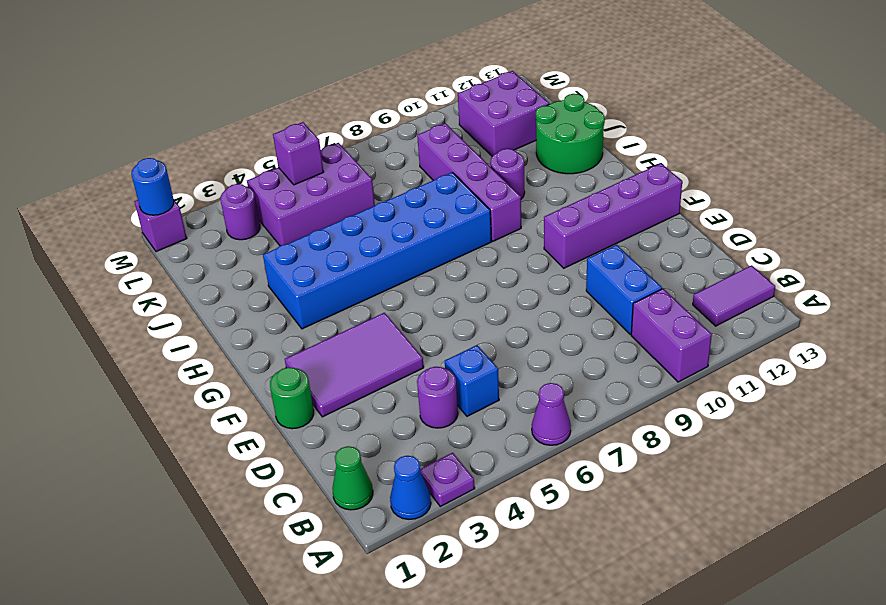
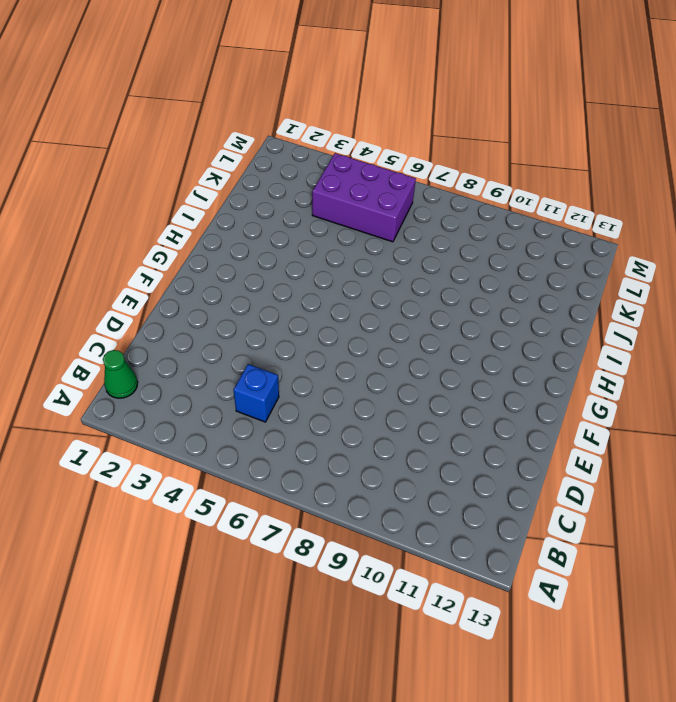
none -> blue 1x1 cone [390,456,431,519]
none -> purple 1x1 plate [420,453,475,507]
none -> purple 1x1 cone [532,383,571,445]

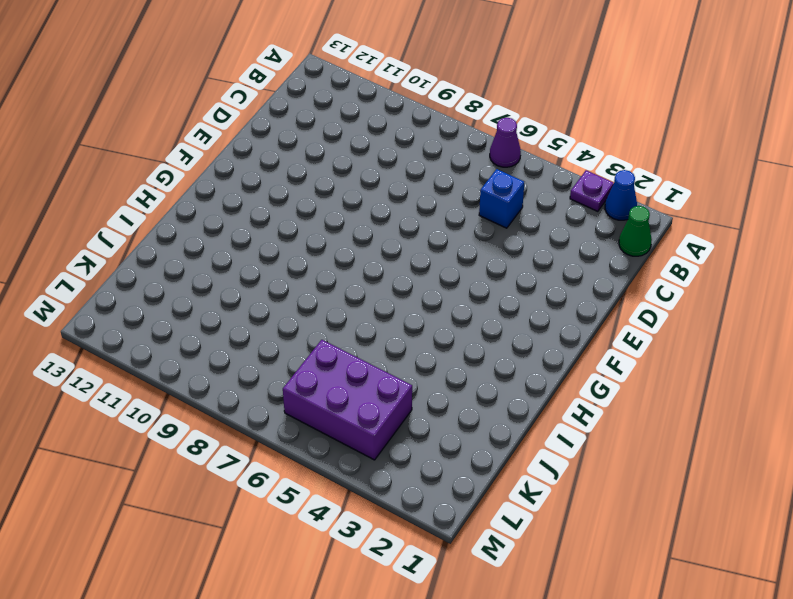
none -> purple 1x2 brick [631,289,712,382]
none -> purple 1x2 tile [693,265,775,326]
none -> purple 1x1 round brick [417,367,458,428]

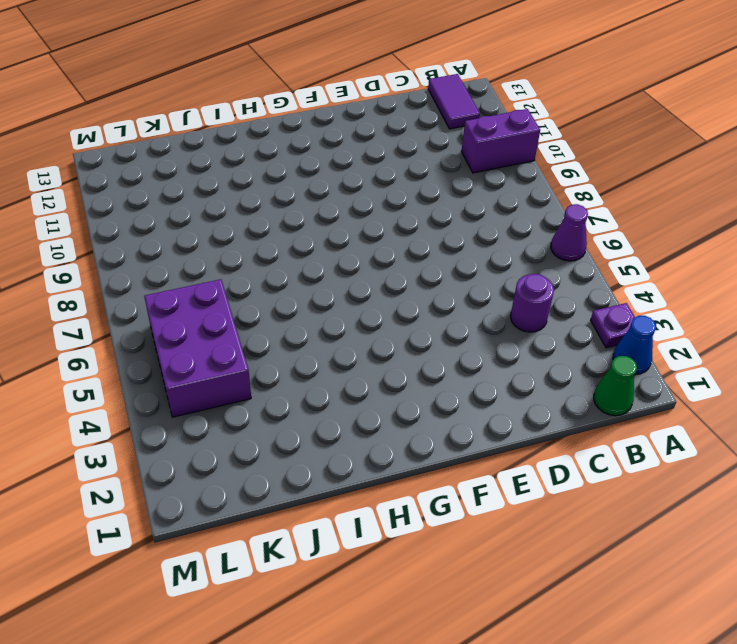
none -> blue 1x1 brick [445,345,499,416]
none -> blue 1x2 brick [586,245,662,334]
none -> green 1x1 round brick [270,367,314,429]

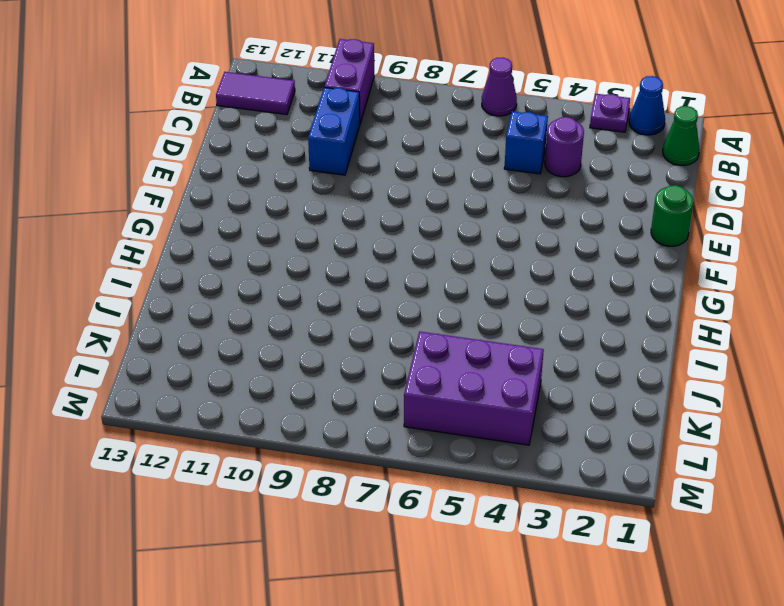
none -> purple 2x3 tile [285,313,424,417]
none -> purple 1x4 brick [544,163,682,268]
none -> blue 2x6 brick [263,172,491,329]

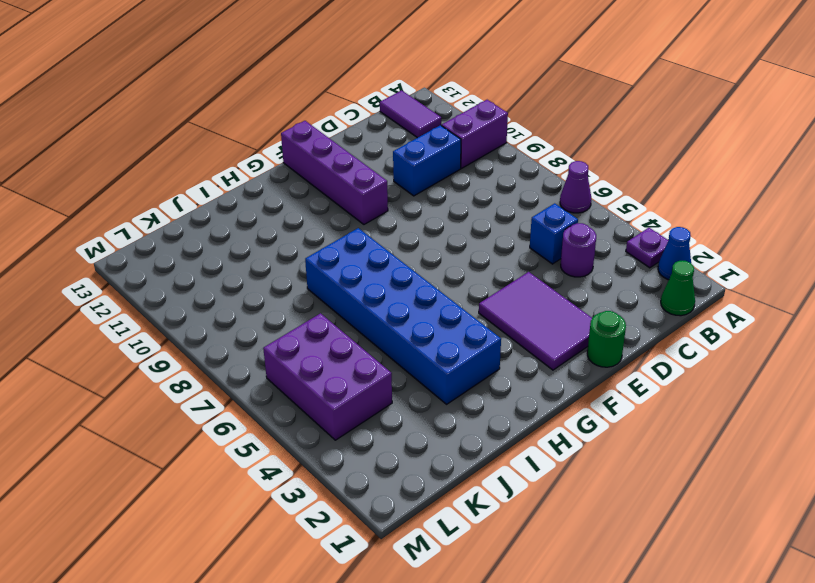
none -> purple 1x4 brick [417,123,521,241]
none -> purple 1x1 round brick [490,149,525,199]
none -> green 2x2 round brick [536,94,605,174]

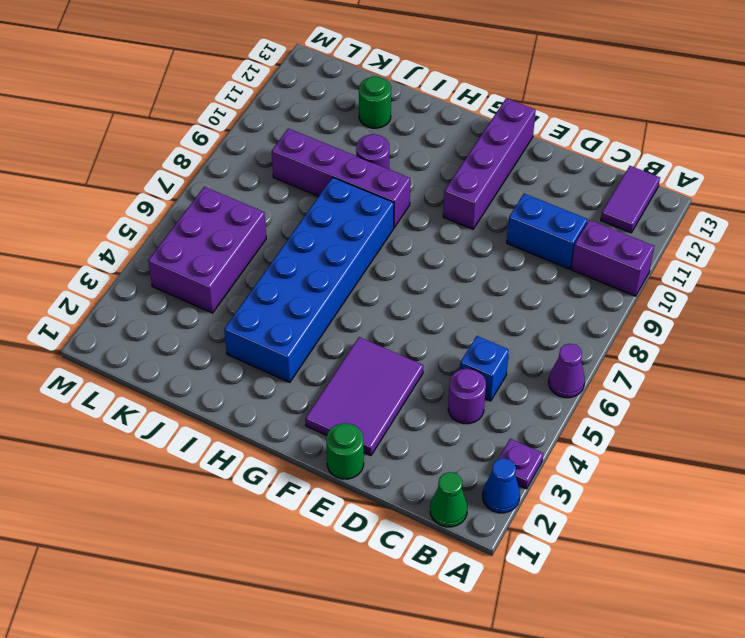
green 1x1 round brick [359,76,391,128] -> green 2x2 round brick [536,94,605,174]
none -> purple 2x2 brick [458,71,549,156]
none -> purple 1x1 round brick [220,184,260,240]
none -> purple 1x1 brick [134,200,187,252]

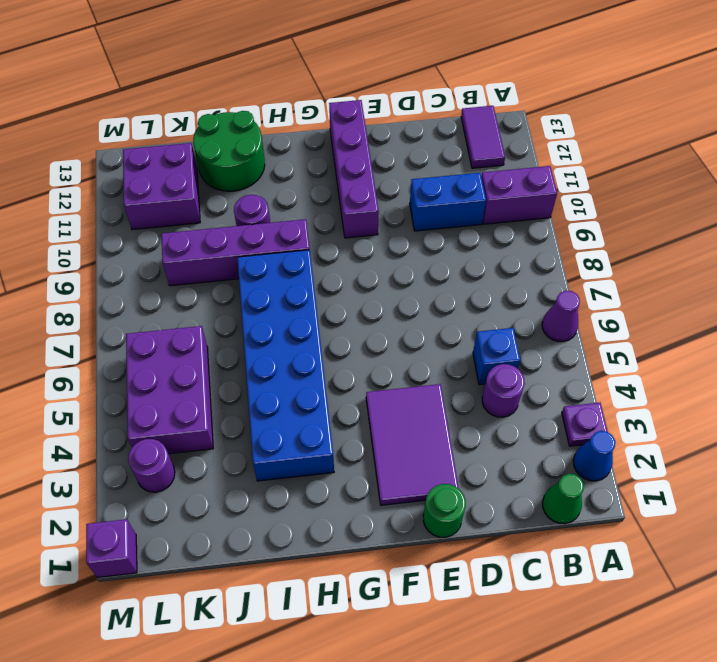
none -> purple 1x1 brick [273,122,324,185]
none -> blue 1x1 round brick [131,158,174,215]

